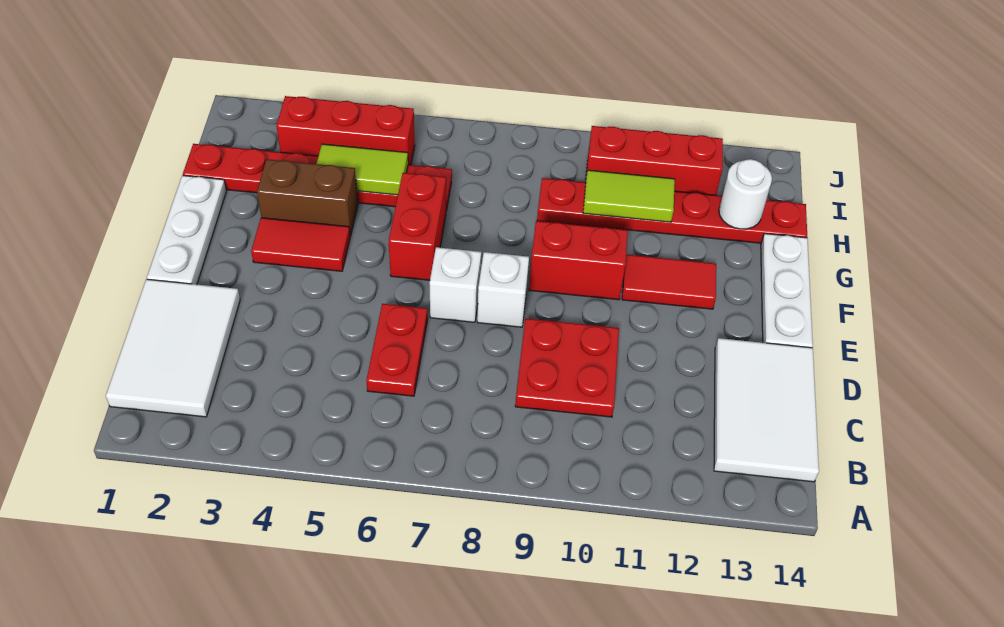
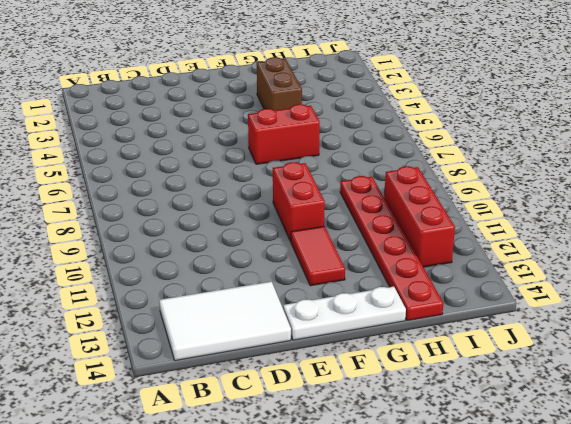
none -> white 2x3 tile [106,279,240,417]
none -> red 1x2 plate [366,304,428,396]
none -> red 2x2 plate [515,318,619,417]

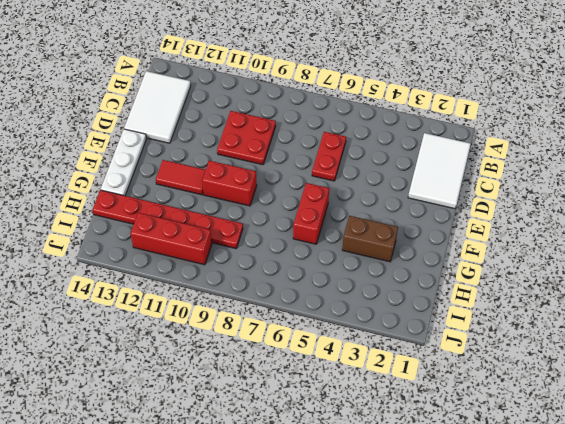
none -> white 1x3 plate [147,176,226,285]
none -> white 1x1 brick [429,247,481,322]
none -> white 1x1 brick [477,252,529,327]

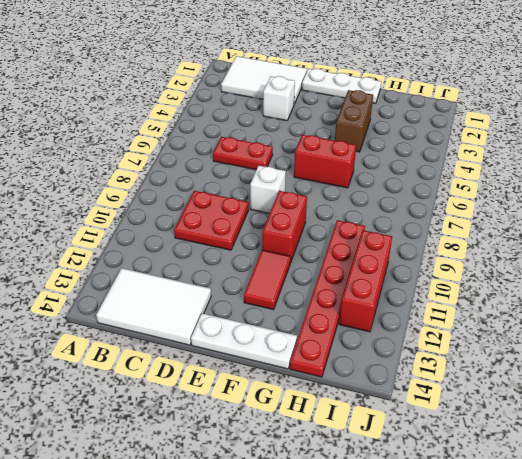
white 1x1 brick [263,76,295,121] -> white 1x1 brick moved to [429,247,481,322]
none -> red 1x2 tile [251,218,350,271]
none -> red 1x6 plate [183,144,452,211]
none -> red 1x3 brick [276,96,415,165]

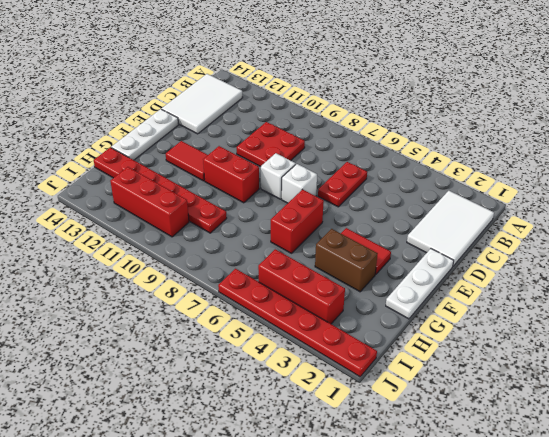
red 1x6 plate [218,269,377,377] -> red 1x6 plate moved to [183,144,452,211]
none -> lime 1x2 tile [317,144,408,195]
none -> lime 1x2 tile [583,170,675,222]
none -> white 1x1 round brick [719,159,772,229]

